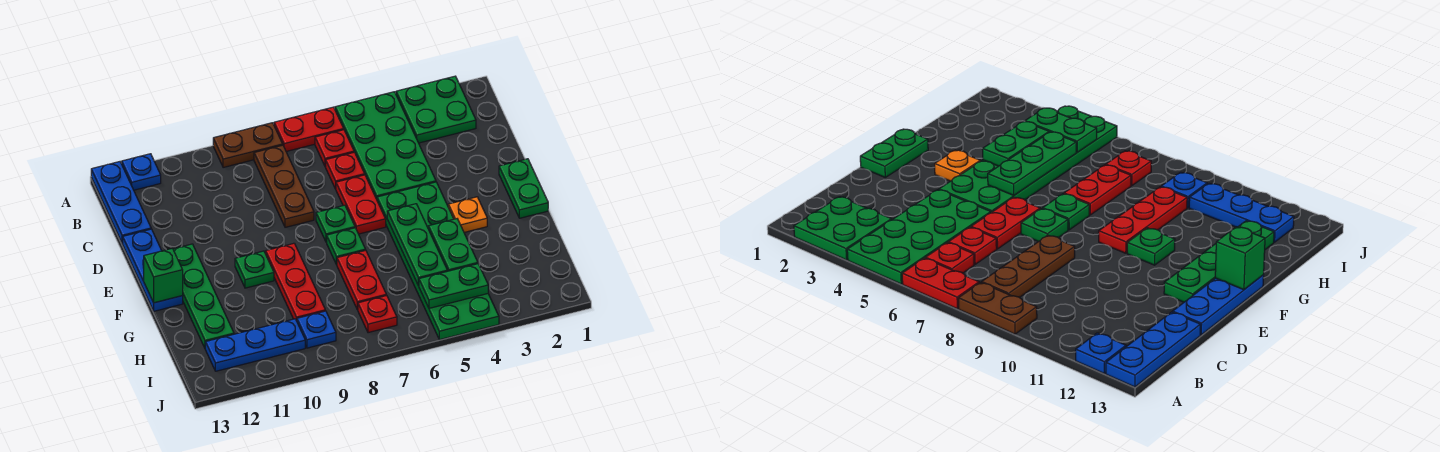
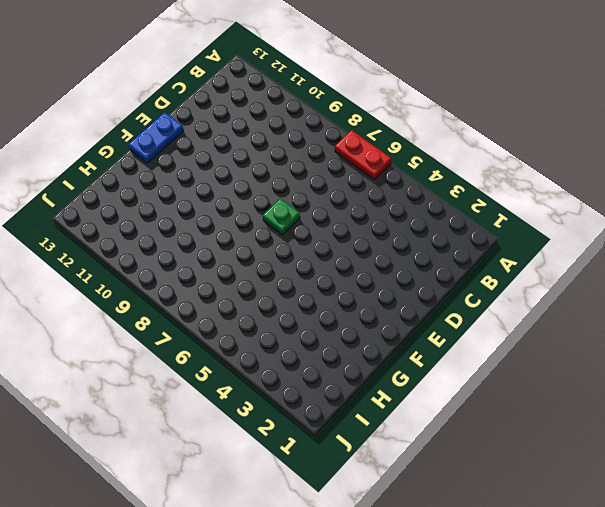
blue 1x2 plate [129,112,183,163] -> blue 1x3 plate [123,229,183,311]
none -> green 2x2 plate [396,76,476,143]
none -> green 2x4 plate [335,92,436,199]
none -> brown 1x2 plate [213,123,283,168]

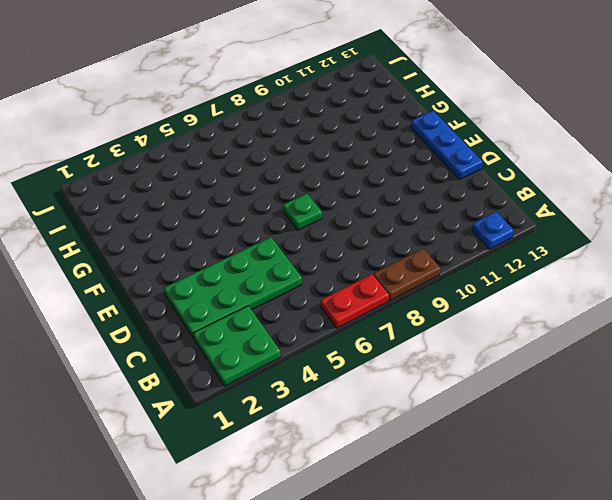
green 2x4 plate [164,237,302,338] -> green 2x4 plate turned to [335,92,436,199]
none -> blue 1x3 plate [91,162,151,244]
none -> red 1x1 plate [315,130,354,167]
none -> brown 1x3 plate [254,145,314,227]

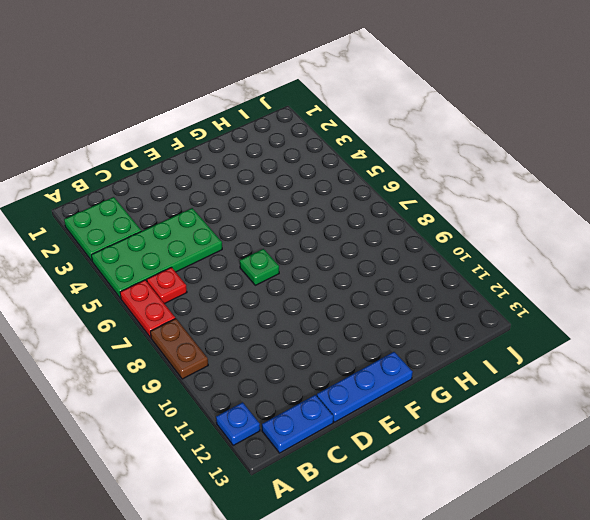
blue 1x2 plate [262,395,333,453] -> blue 1x3 plate [91,162,151,244]
none -> brown 1x3 plate [254,145,314,227]
none -> red 1x1 plate [326,152,365,189]
none -> red 1x2 plate [336,175,386,234]

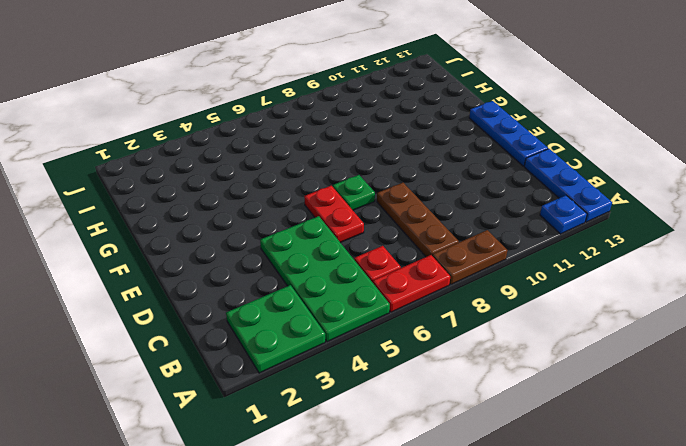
none -> red 1x1 plate [326,152,365,189]
none -> green 1x2 plate [499,159,548,218]
none -> green 2x6 plate [377,182,499,340]

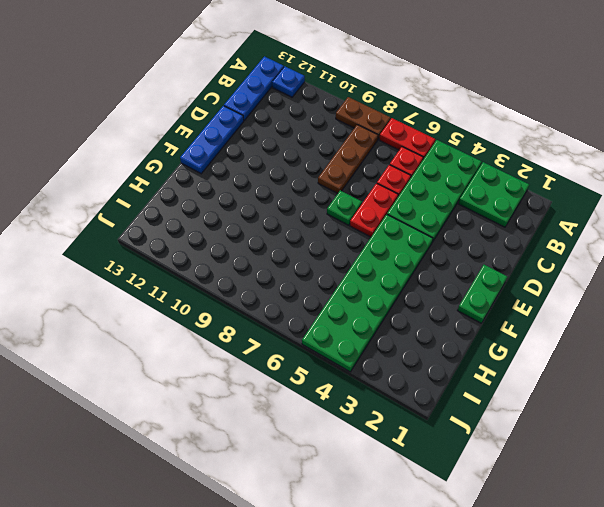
none -> green 1x4 plate [173,244,234,348]
none -> orange 1x1 plate [448,197,487,232]
none -> green 1x1 plate [327,228,366,265]

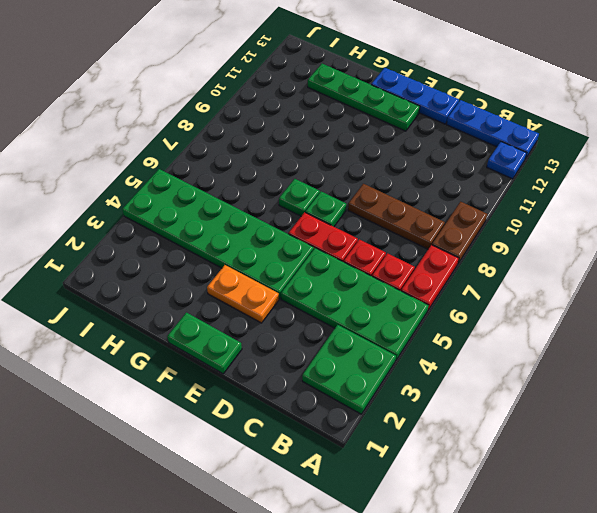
orange 1x2 plate [207,265,279,323] -> orange 1x1 plate [448,197,487,232]
none -> red 1x3 plate [266,243,325,321]
none -> green 1x1 plate [235,251,274,288]
none -> red 1x2 plate [337,250,386,310]

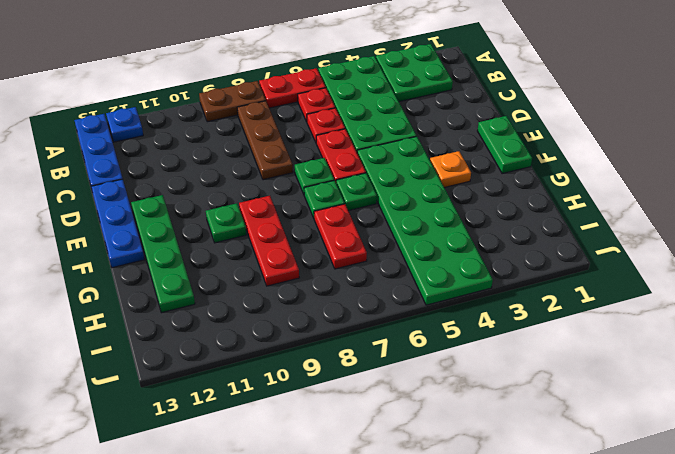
green 1x1 plate [336,173,377,211] -> none
none -> red 1x1 plate [358,295,397,333]
none -> blue 1x1 plate [297,311,336,348]
none -> blue 1x3 plate [205,319,305,371]

